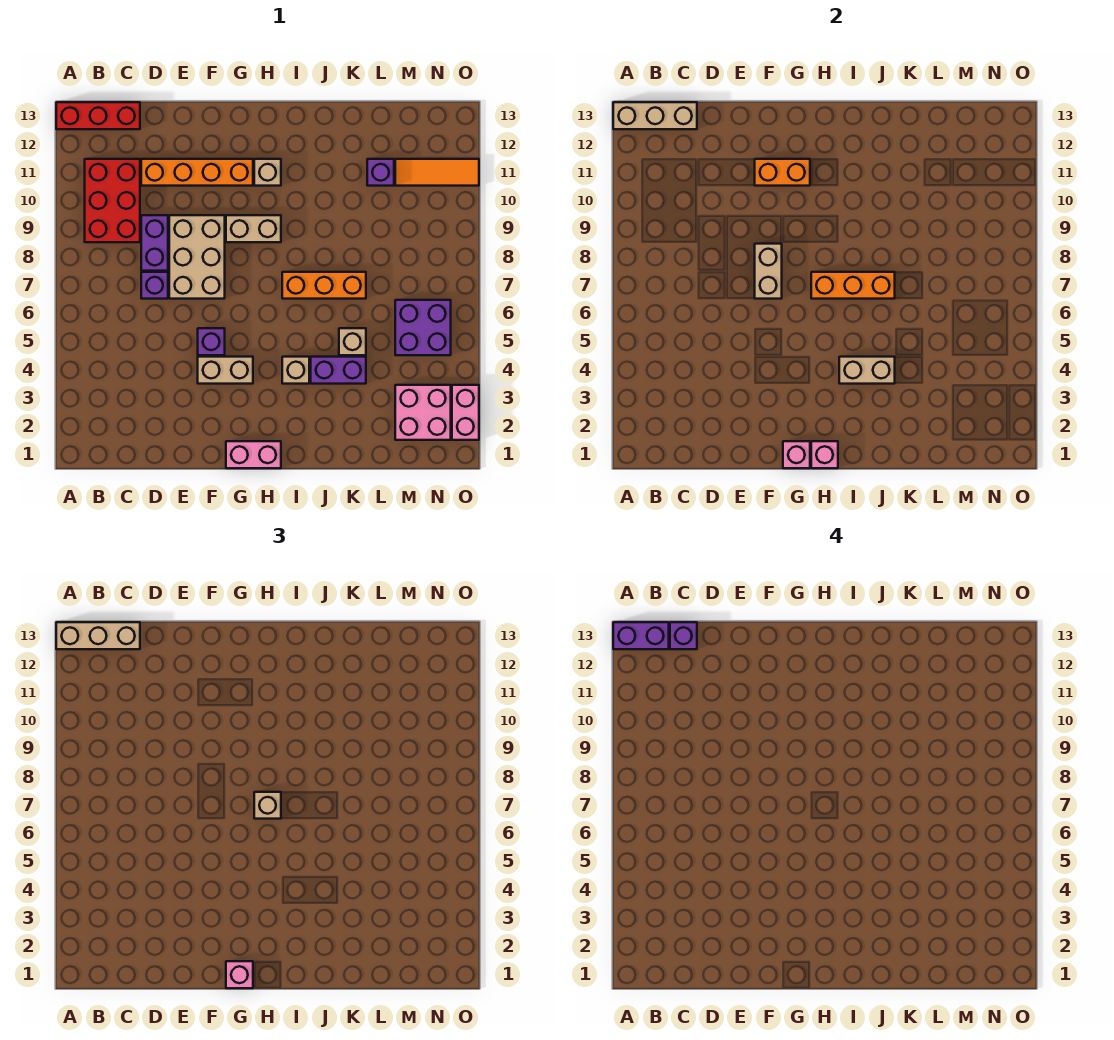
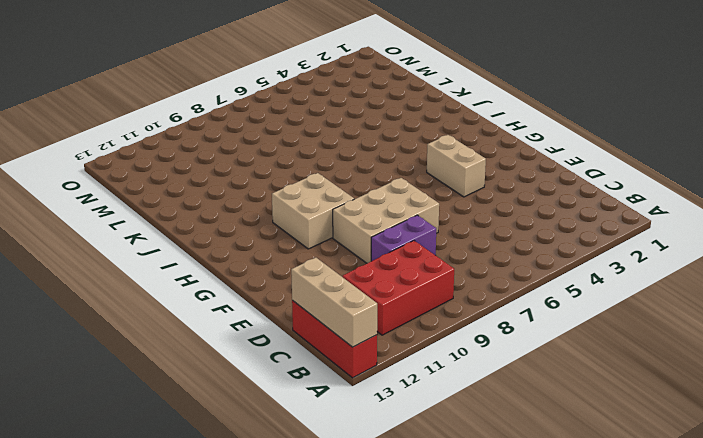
tan 2x2 brick [272,173,354,249] -> tan 1x2 brick [226,215,281,242]
none -> purple 1x1 brick [141,272,168,299]
none -> orange 1x4 brick [141,159,253,186]
none -> purple 1x1 brick [198,328,225,355]
none -> pink 1x2 brick [226,441,281,468]

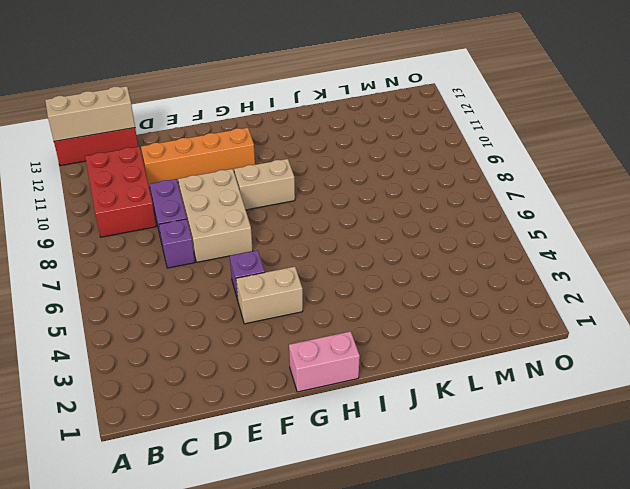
none -> tan 1x1 brick [254,159,281,186]
none -> tan 1x1 brick [282,357,309,384]
none -> orange 1x3 brick [282,272,366,299]
none -> purple 1x2 brick [311,357,366,384]

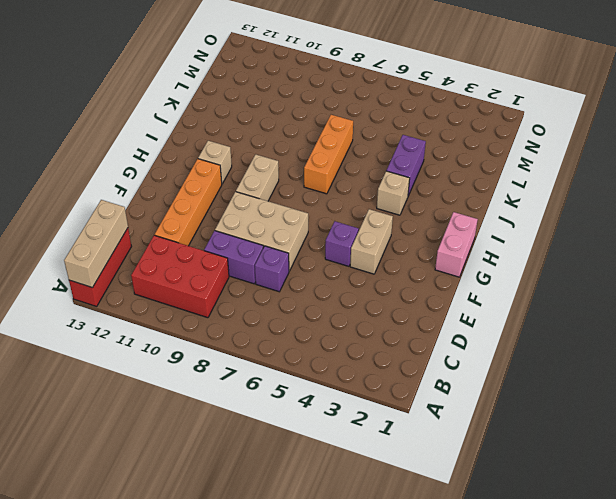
none -> tan 1x1 brick [339,328,366,355]
none -> purple 1x1 brick [367,159,394,186]
none -> pink 2x2 brick [395,385,451,440]
none -> purple 2x2 brick [395,300,451,355]

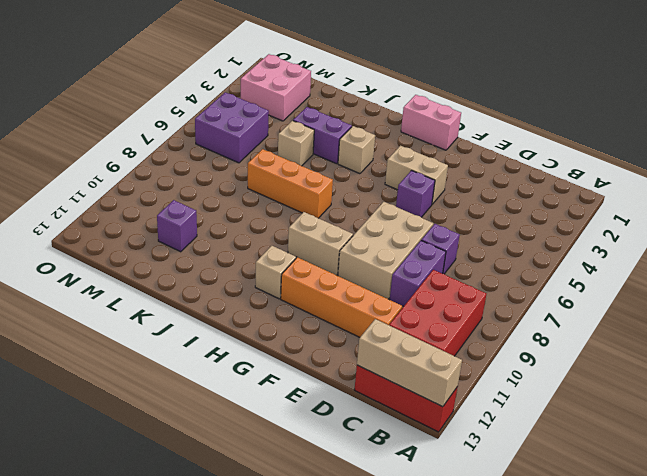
none -> orange 1x3 tile [395,159,479,186]
none -> pink 1x2 brick [452,385,479,440]
none -> tan 1x2 brick [755,244,782,299]
none -> orange 1x2 brick [755,159,810,186]

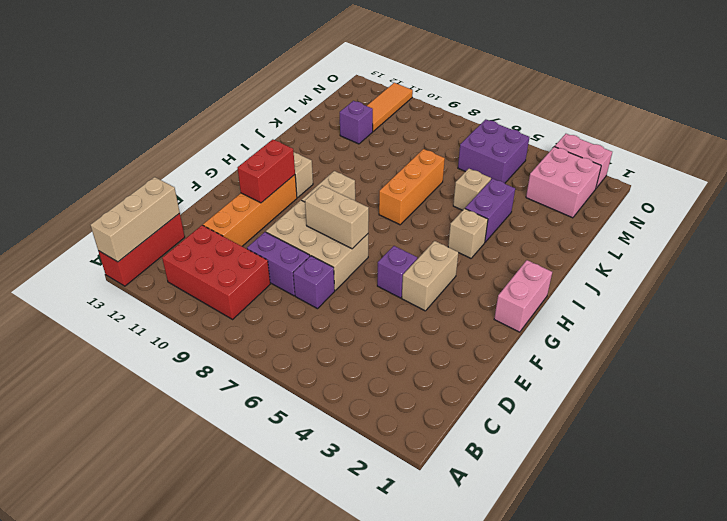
red 1x2 brick [238,139,295,203] -> orange 1x2 brick [755,159,810,186]
none -> pink 1x1 brick [783,441,810,468]
none -> pink 1x1 brick [811,441,838,468]
none -> orange 1x3 brick [811,272,895,299]
none -> tan 1x2 brick [839,357,895,384]

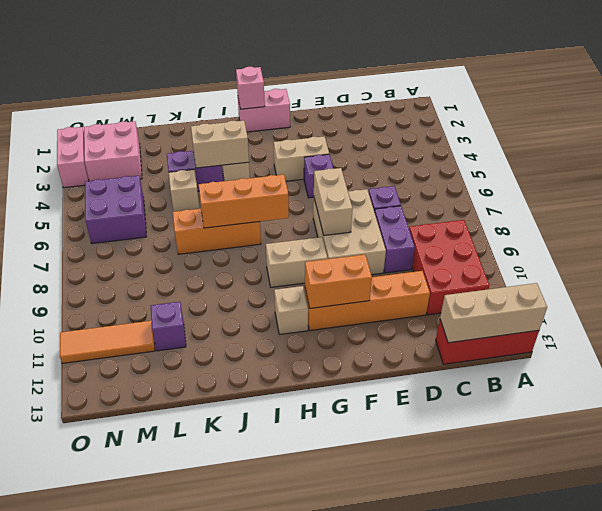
none -> pink 1x1 brick [783,441,810,468]
none -> tan 1x3 brick [56,622,140,649]
none -> pink 1x1 brick [226,961,253,988]
none -> tan 1x1 brick [254,792,281,819]

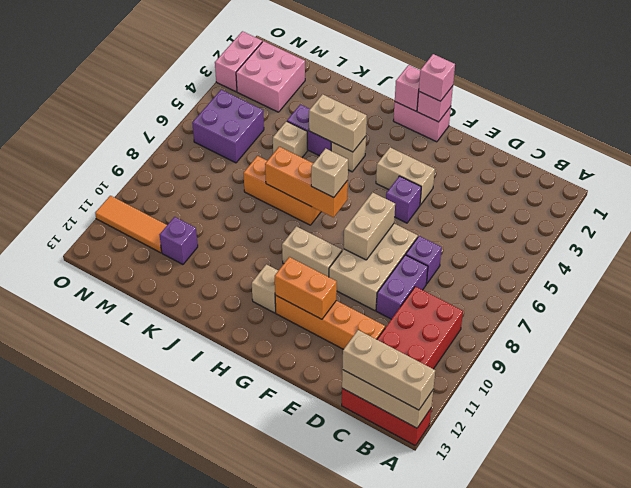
none -> purple 1x2 brick [613,622,669,649]
none -> purple 1x1 brick [670,622,697,649]

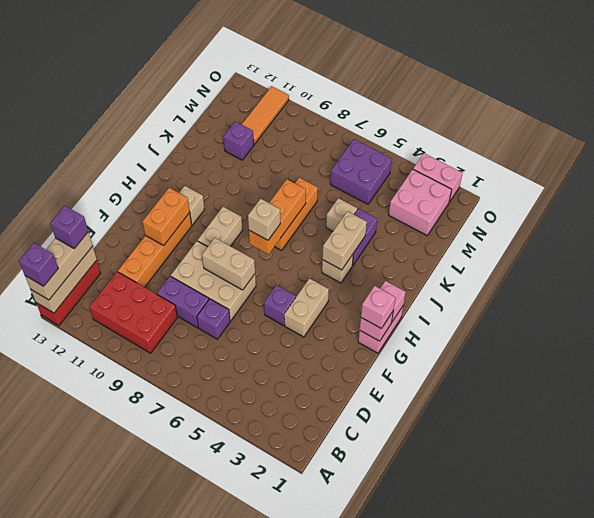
purple 1x1 brick [19,243,58,286] -> purple 1x2 brick [613,622,669,649]

